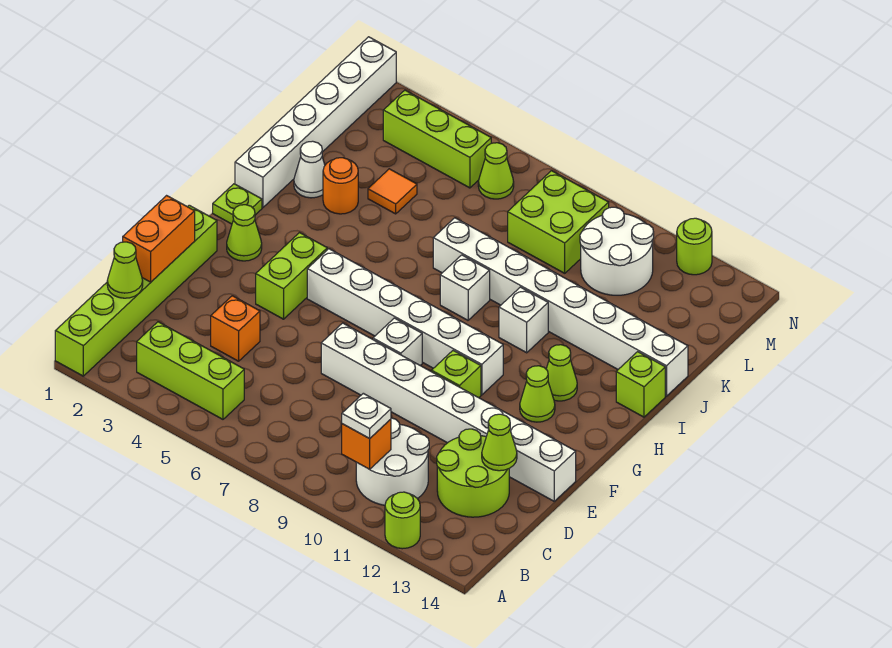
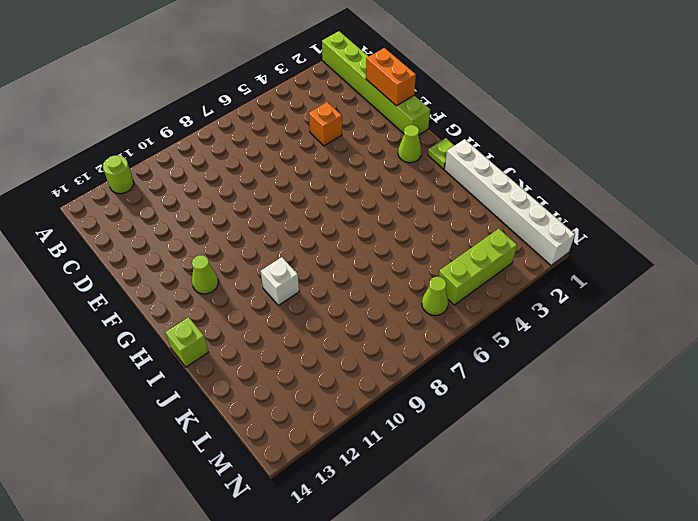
none -> lime 1x3 brick [137,322,244,419]
none -> white 2x2 round brick [356,418,429,505]
none -> lime 2x2 round brick [437,429,509,517]
none -> white 1x8 brick [321,323,576,501]

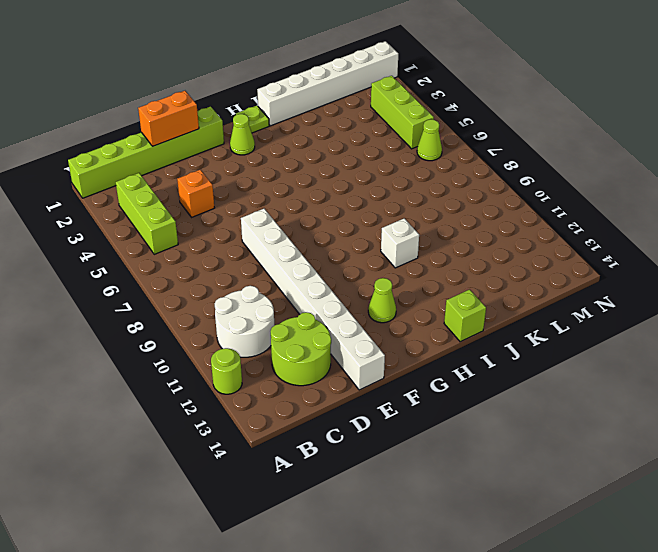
none -> lime 1x2 brick [256,233,327,319]
none -> white 1x1 brick [373,318,422,365]
none -> lime 1x1 brick [432,351,481,398]
none -> white 1x6 brick [307,249,503,395]

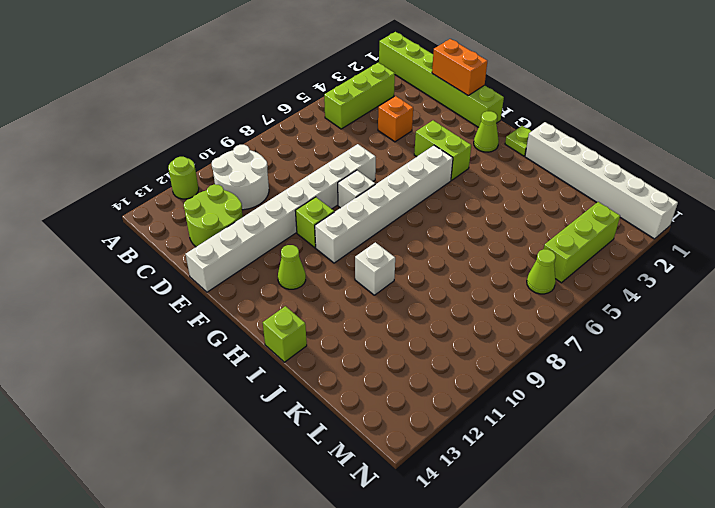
none -> lime 1x1 cone [546,345,577,401]
none -> white 1x1 brick [440,255,490,320]
none -> white 1x1 cone [294,141,325,198]
none -> orange 1x1 round brick [323,158,358,214]

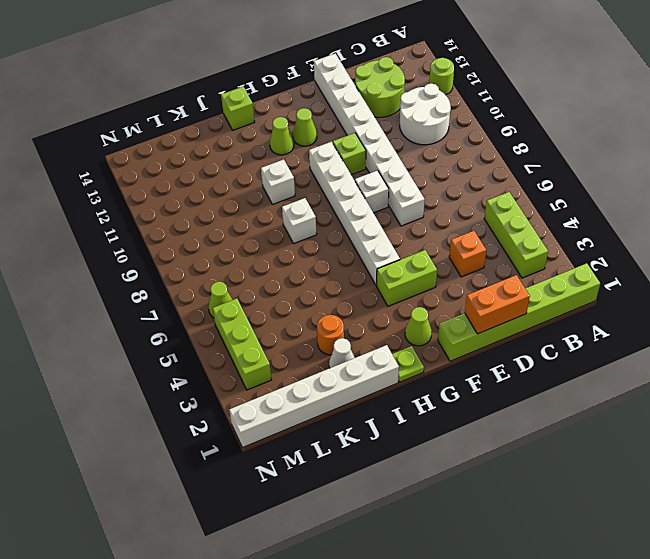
none -> white 1x8 brick [433,218,688,396]
none -> orange 1x1 tile [368,169,417,214]
none -> lime 2x2 brick [508,171,609,273]
none -> white 2x2 round brick [580,207,654,295]

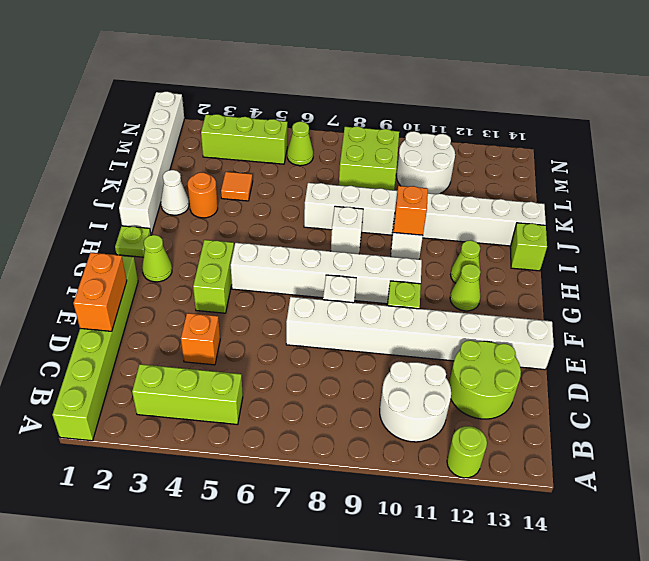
orange 1x1 brick [394,186,428,235] -> orange 1x1 brick moved to [342,419,391,469]
none -> lime 1x1 round brick [677,218,712,275]
none -> lime 1x1 cone [107,242,143,298]
none -> lime 1x1 cone [482,414,517,471]
none -> white 1x1 plate [342,393,391,439]

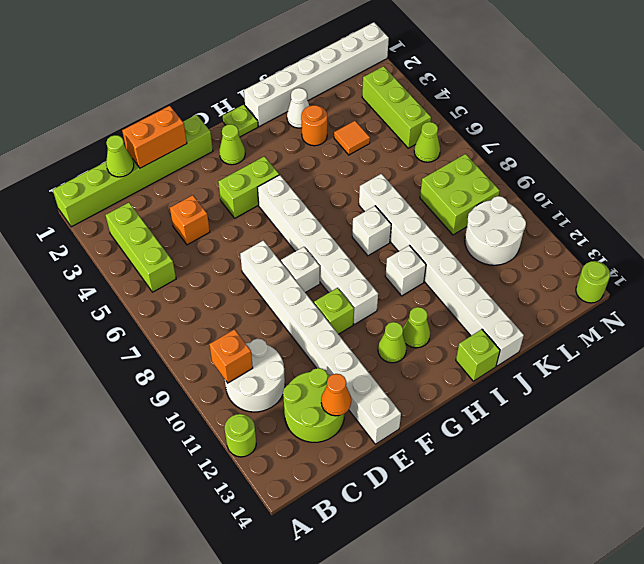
orange 1x1 cone [321,374,351,416] -> lime 1x1 cone [482,414,517,471]
lime 1x1 round brick [576,261,610,303] -> lime 1x1 round brick moved to [677,218,712,275]
none -> white 1x1 plate [342,393,391,439]

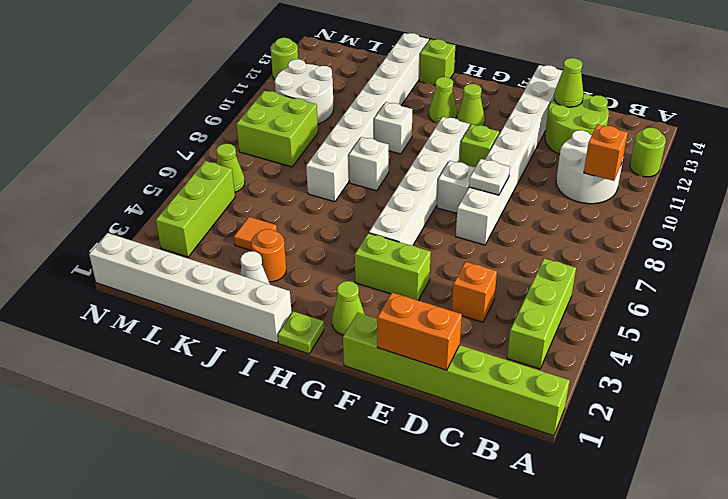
white 1x1 plate [469,159,510,195] -> white 1x1 plate moved to [342,393,391,439]
none -> lime 1x1 cone [107,242,143,298]

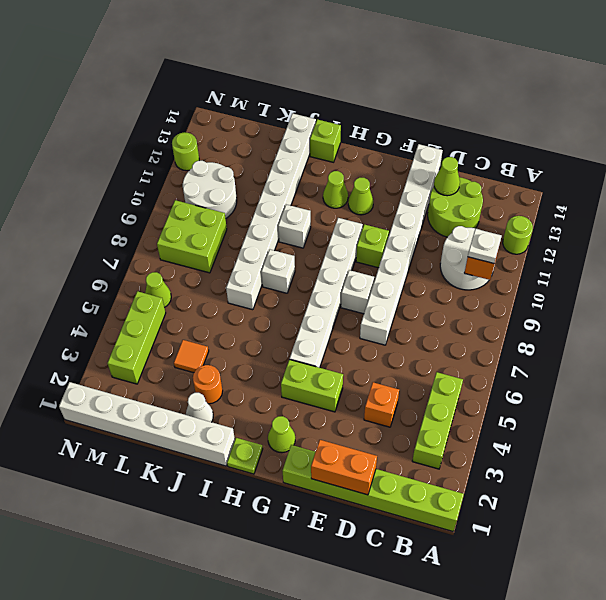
none -> lime 1x1 cone [107,242,143,298]

